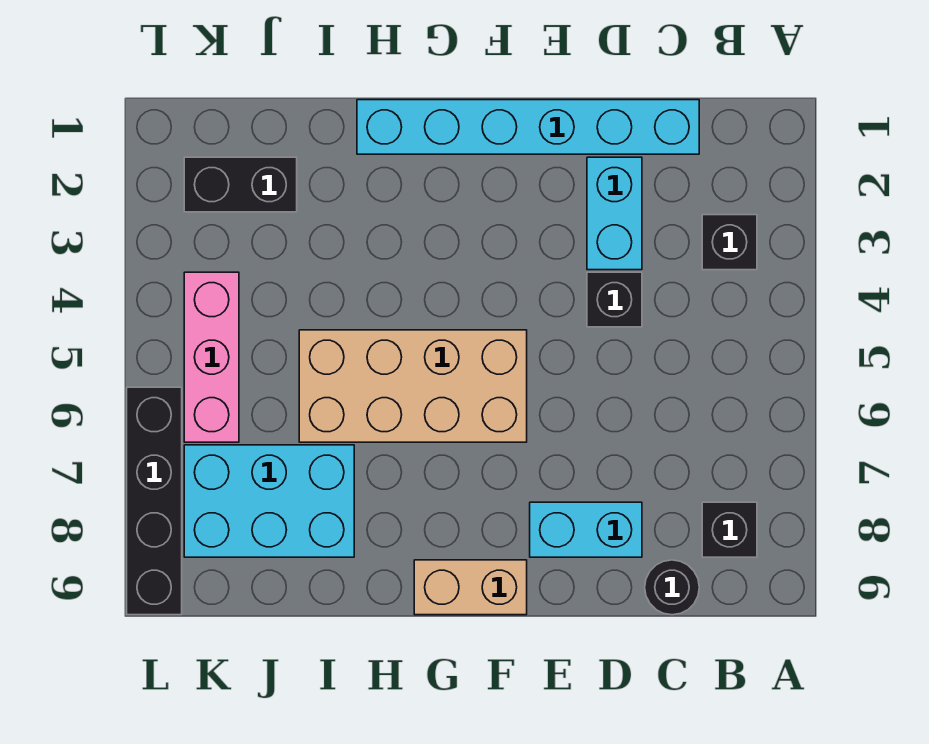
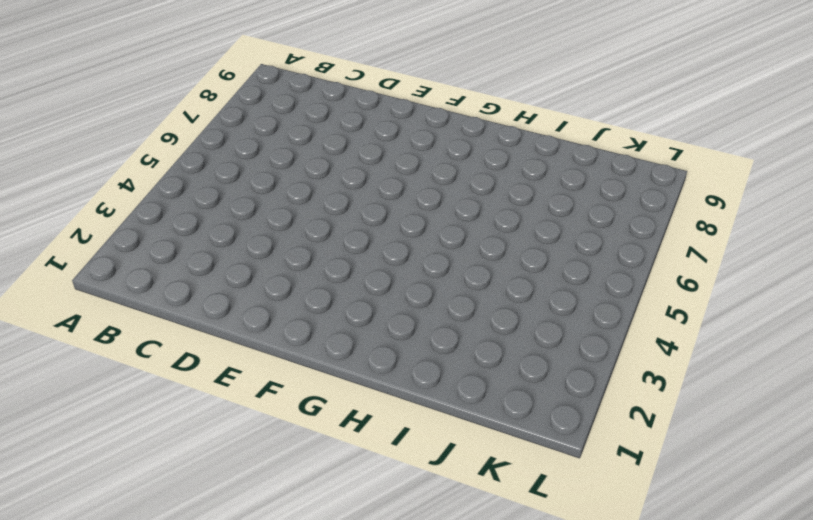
none -> black 1x1 brick [702,215,757,270]
none -> black 1x1 brick [702,502,757,557]
none -> cyan 1x6 brick [357,100,699,154]

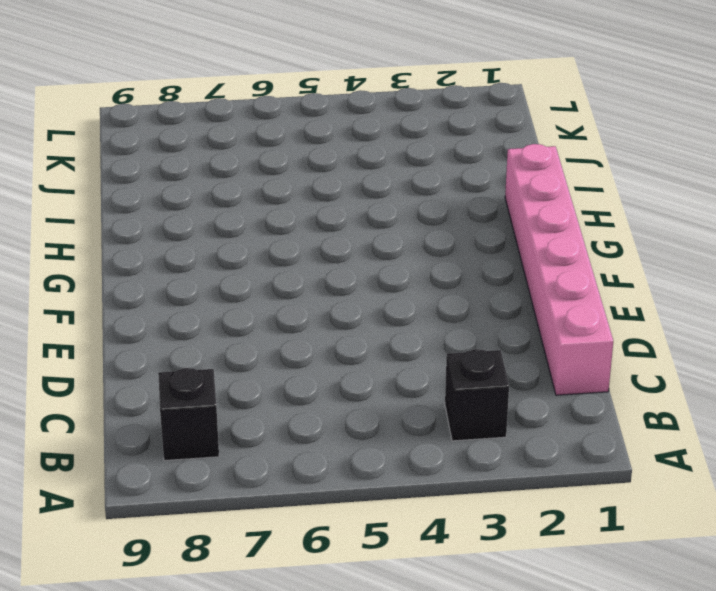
pink 1x6 brick [505,144,613,395] -> cyan 1x6 brick [357,100,699,154]
none -> black 1x1 round brick [645,560,699,615]
none -> cyan 1x2 brick [587,157,642,270]
none -> black 1x1 brick [587,272,642,327]

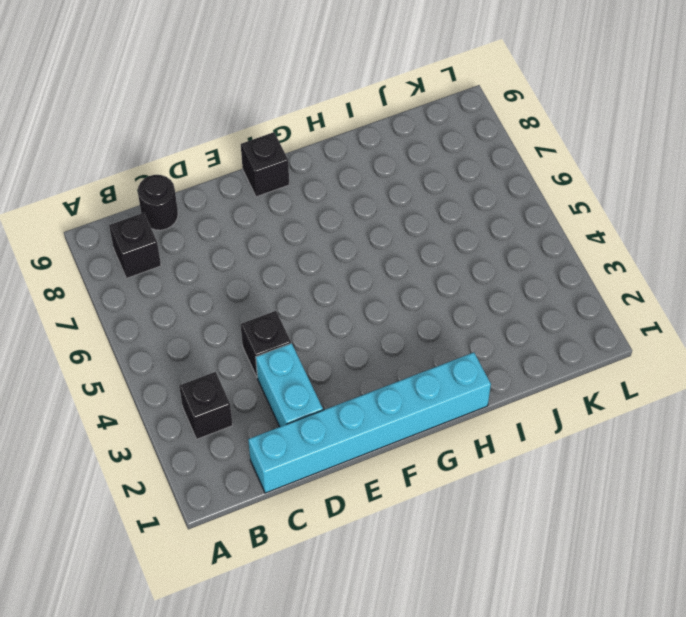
black 1x1 brick [241,132,289,197] -> tan 1x2 brick [414,560,527,615]
none -> cyan 1x2 brick [530,502,642,557]
none -> tan 2x4 brick [299,330,527,442]
none -> cyan 2x3 brick [184,445,354,557]

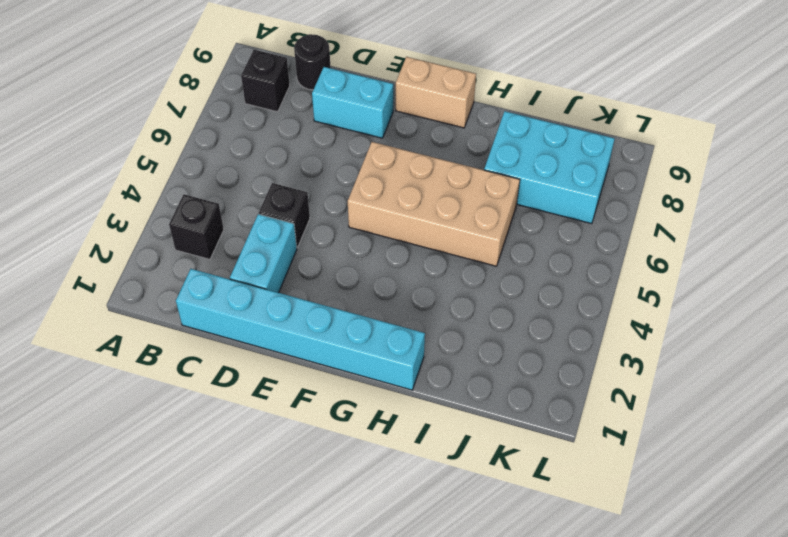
none -> black 1x2 brick [184,157,297,212]
none -> pink 1x3 brick [184,272,239,442]
none -> black 1x4 brick [127,387,182,615]

